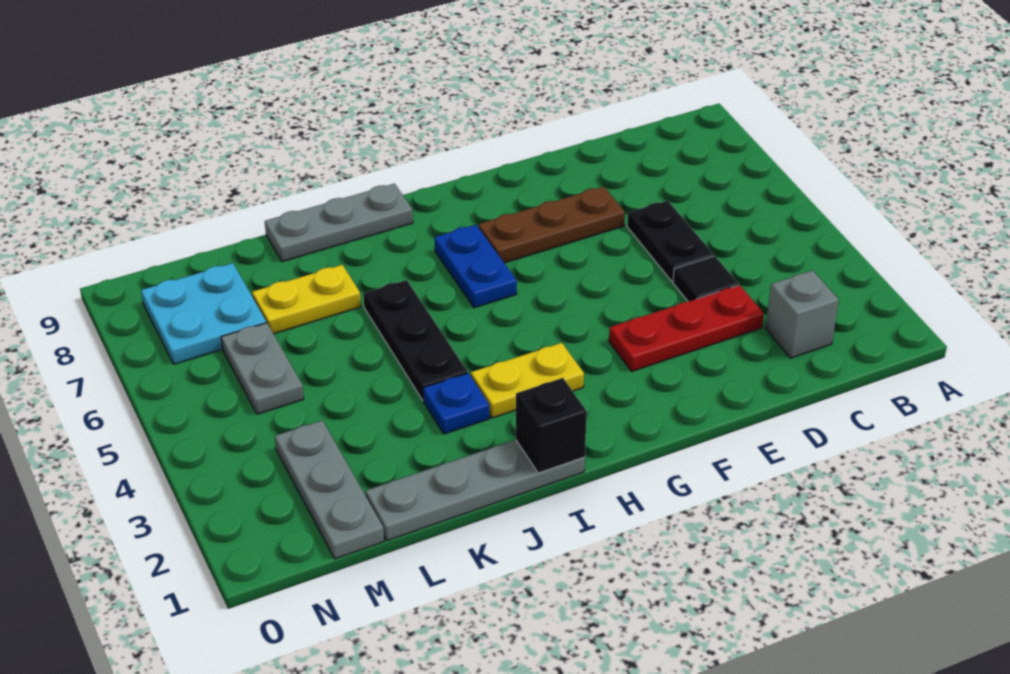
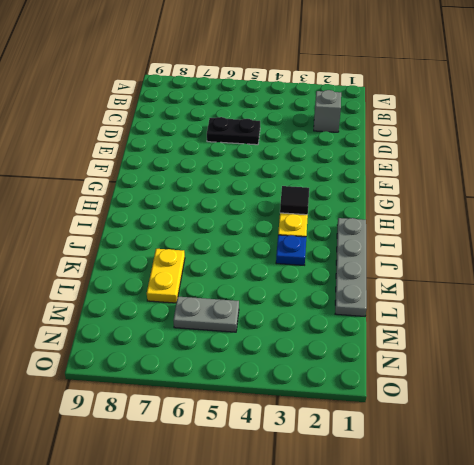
black 1x1 tile [280,186,309,215] -> black 1x1 tile moved to [673,256,738,302]
none -> red 1x3 plate [609,285,764,372]
none -> brown 1x3 plate [478,187,625,263]
none -> blue 1x2 plate [435,225,517,308]

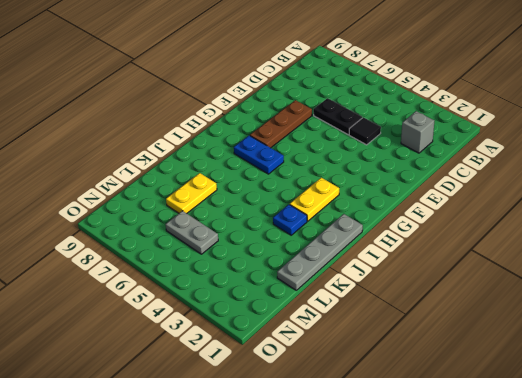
none -> red 1x3 plate [609,285,764,372]
none -> grey 1x3 plate [265,184,413,262]
none -> black 1x3 plate [363,280,467,400]

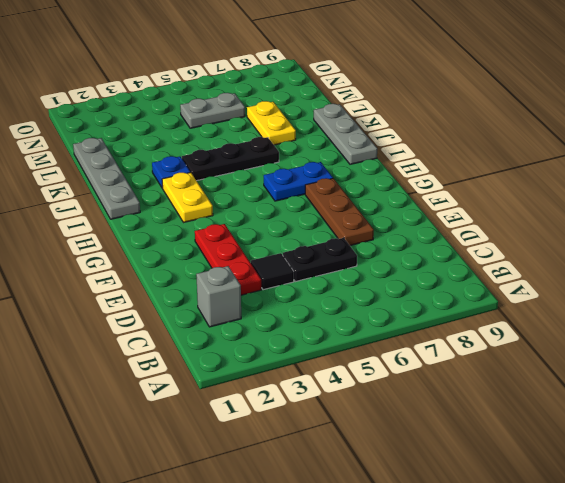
none -> grey 1x3 plate [275,420,384,559]
none -> cyan 2x2 plate [141,263,266,364]
none -> black 1x1 brick [516,378,587,473]

